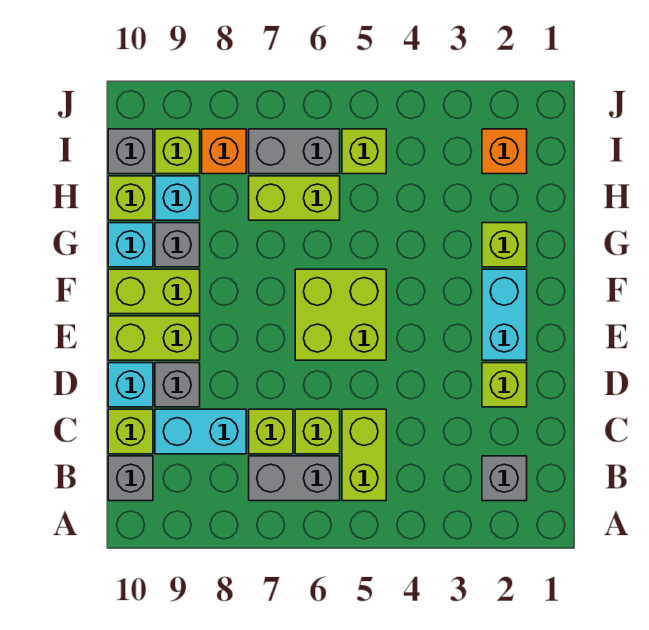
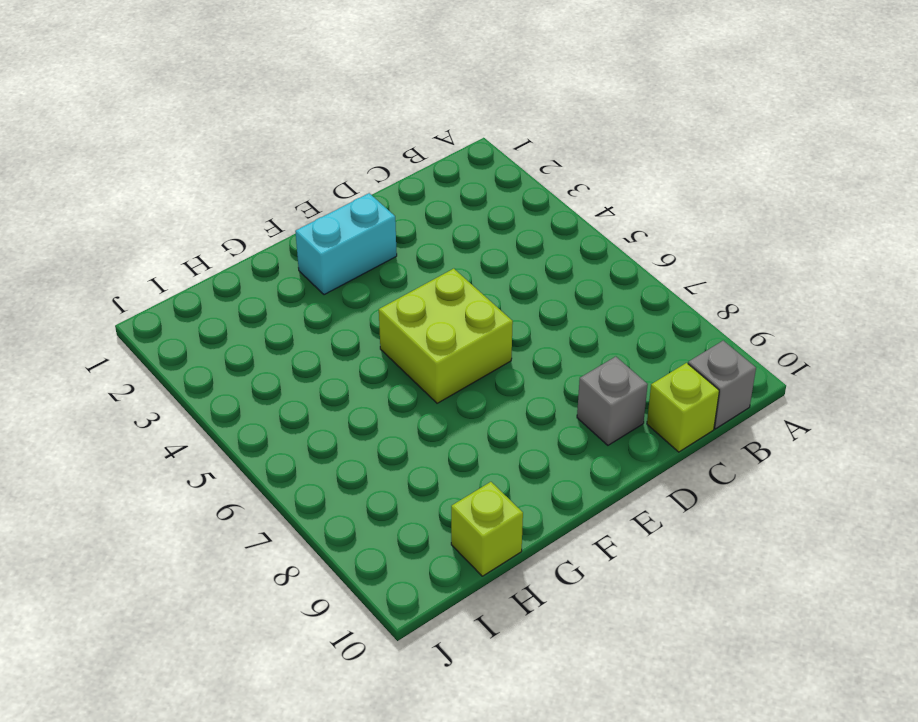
none -> grey 1x1 brick [482,456,527,501]
none -> lime 1x2 brick [342,409,386,501]
none -> grey 1x2 brick [249,456,340,501]

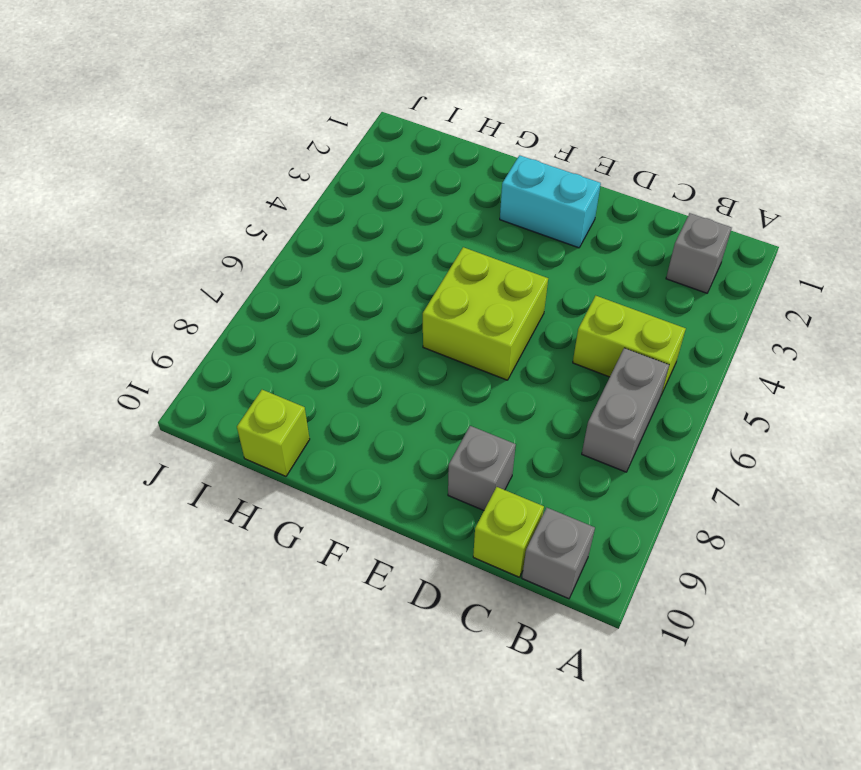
none -> lime 1x1 brick [295,409,340,454]
none -> lime 1x1 brick [249,409,293,454]
none -> cyan 1x2 brick [155,409,246,454]

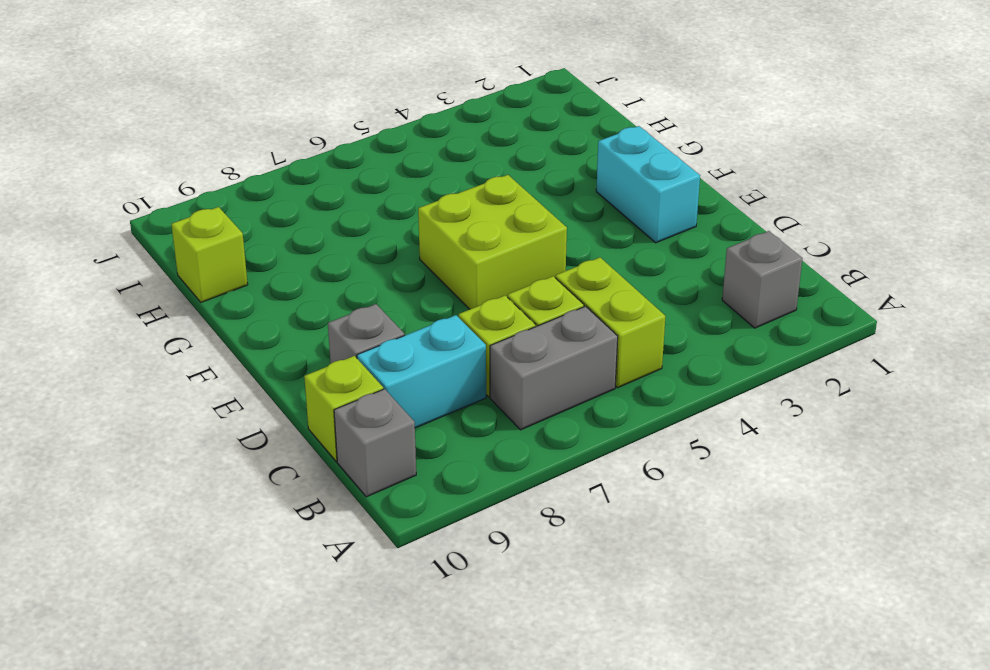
none -> lime 1x1 brick [482,363,527,407]
none -> cyan 1x1 brick [108,363,153,407]
none -> lime 1x2 brick [108,316,200,360]

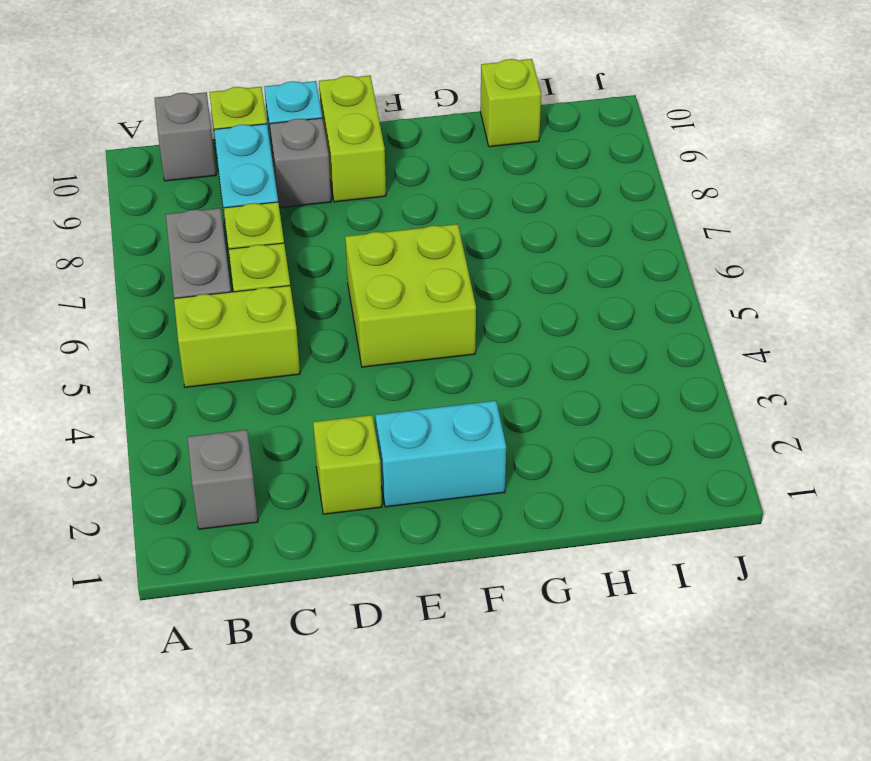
none -> lime 1x2 brick [108,269,200,314]
none -> lime 1x1 brick [482,223,527,267]
none -> grey 1x1 brick [155,223,200,267]

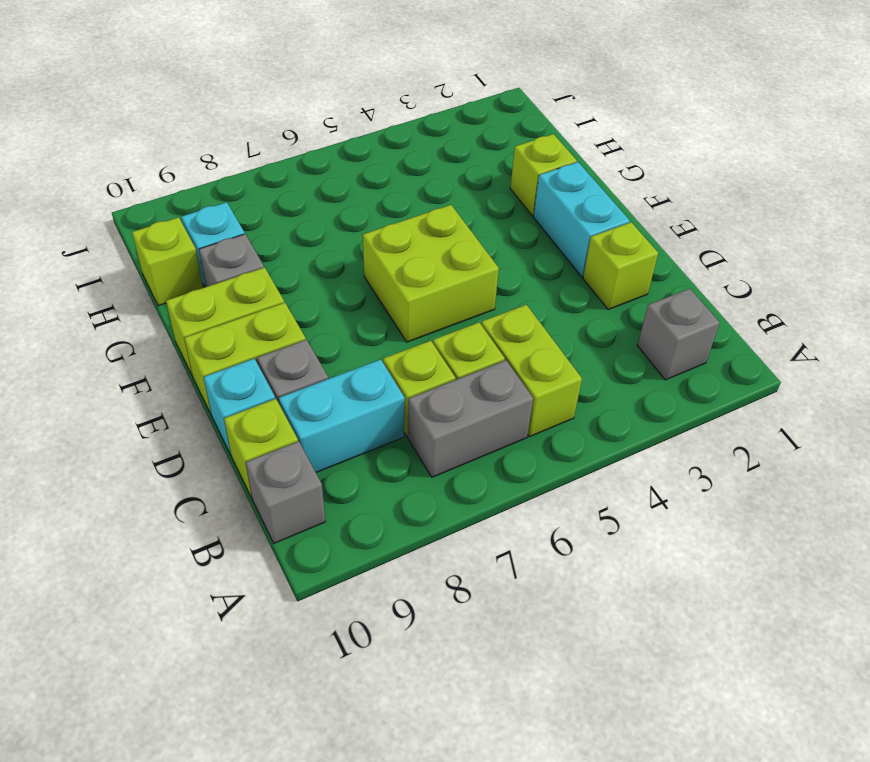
none -> cyan 1x1 brick [108,223,153,267]
none -> lime 1x2 brick [249,176,340,220]
none -> orange 1x1 brick [482,129,527,174]

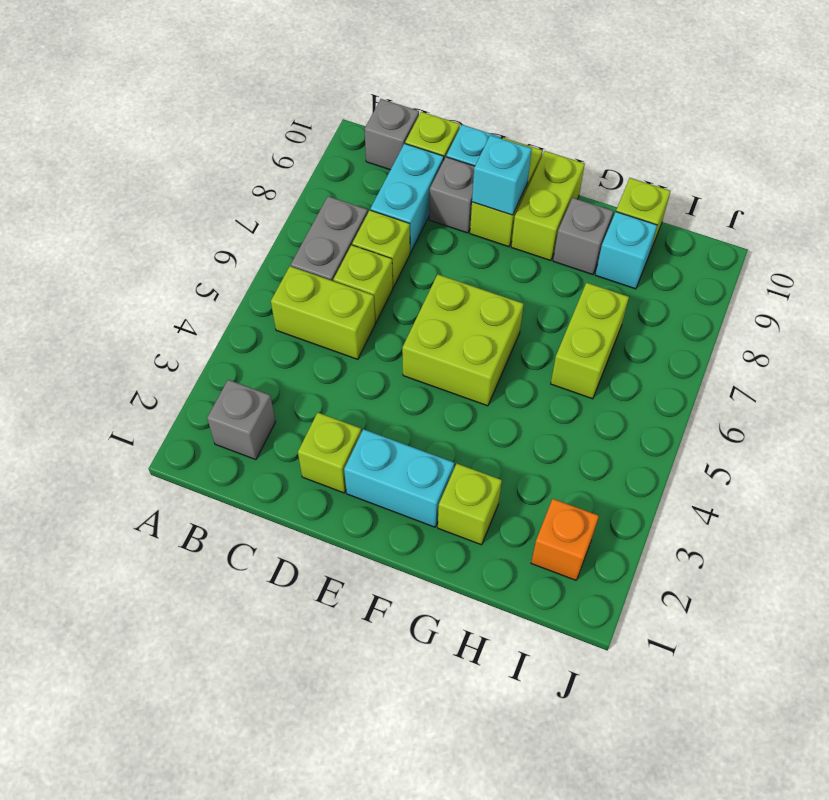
cyan 1x1 brick [472,135,532,215] -> cyan 1x1 brick moved to [108,223,153,267]
none -> lime 1x1 brick [342,129,386,174]
none -> grey 1x2 brick [249,129,340,174]
none -> orange 1x1 brick [202,129,246,174]

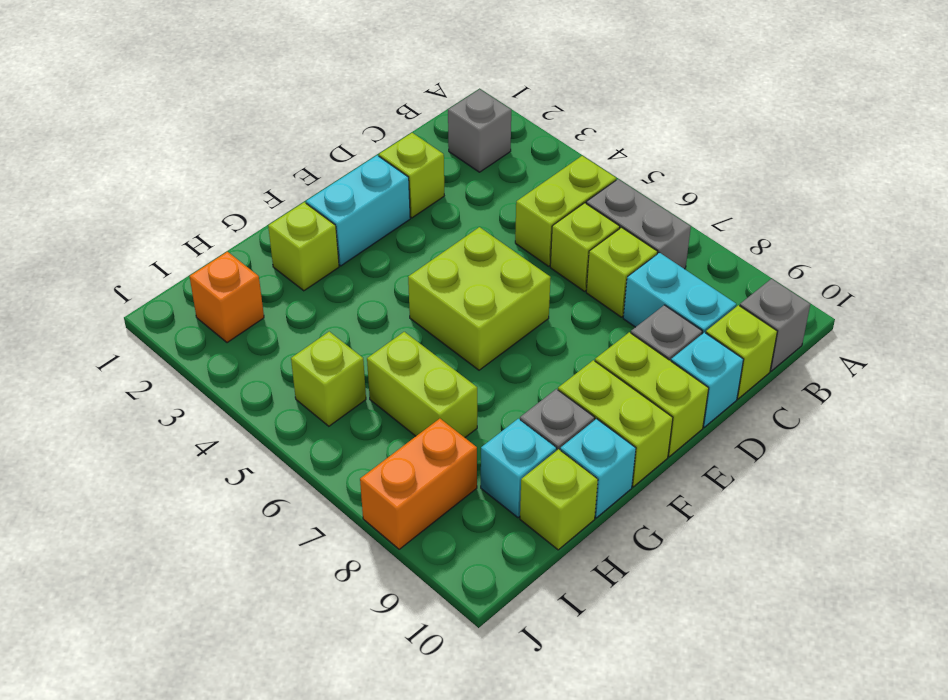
orange 1x2 brick [360,419,477,549] -> orange 1x1 brick [202,129,246,174]
none -> grey 1x2 brick [249,129,340,174]
none -> lime 1x1 brick [155,129,200,174]
none -> grey 1x1 brick [108,129,153,174]

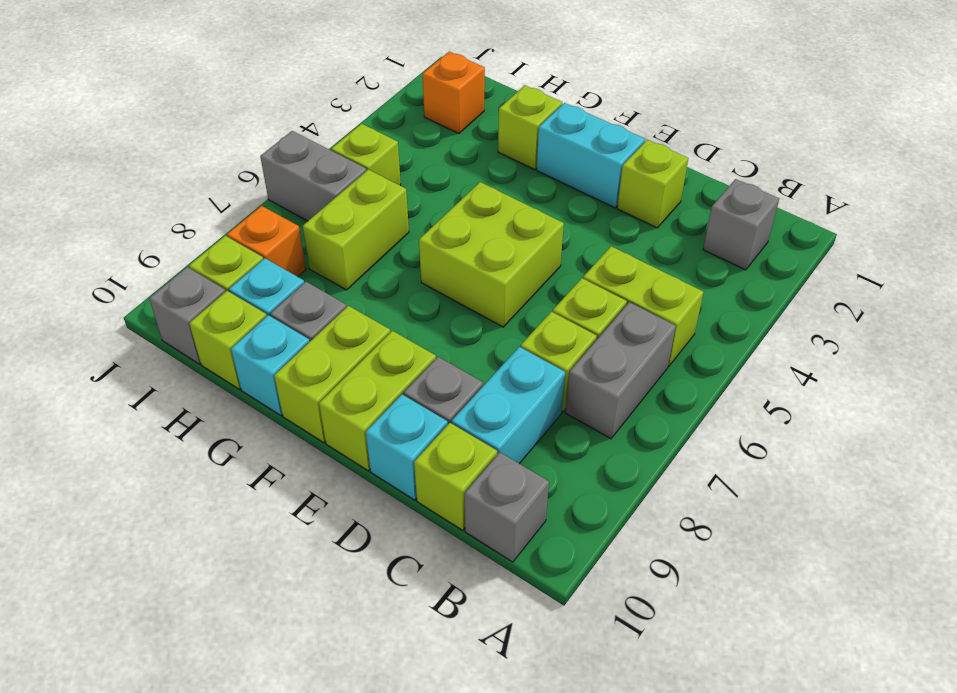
grey 1x2 brick [260,131,367,221] -> grey 1x2 brick turned to [249,129,340,174]

